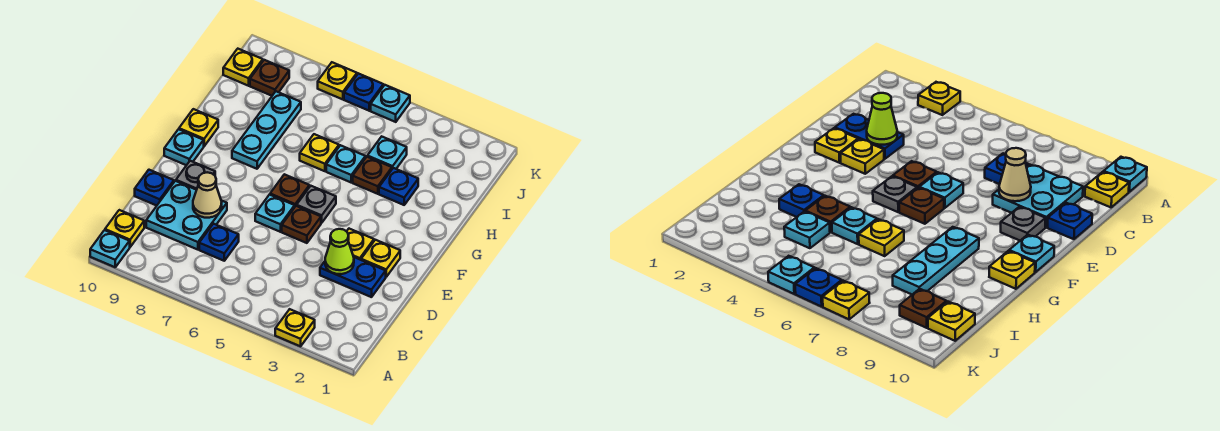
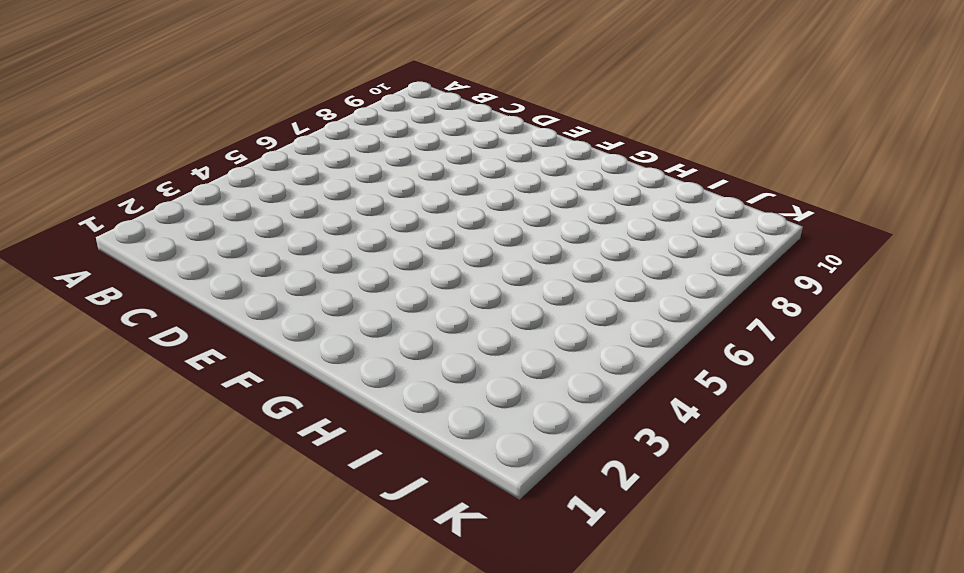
none -> yellow 1x1 plate [275,309,315,346]
none -> cyan 1x1 plate [90,230,130,267]
none -> yellow 1x1 plate [105,210,144,247]

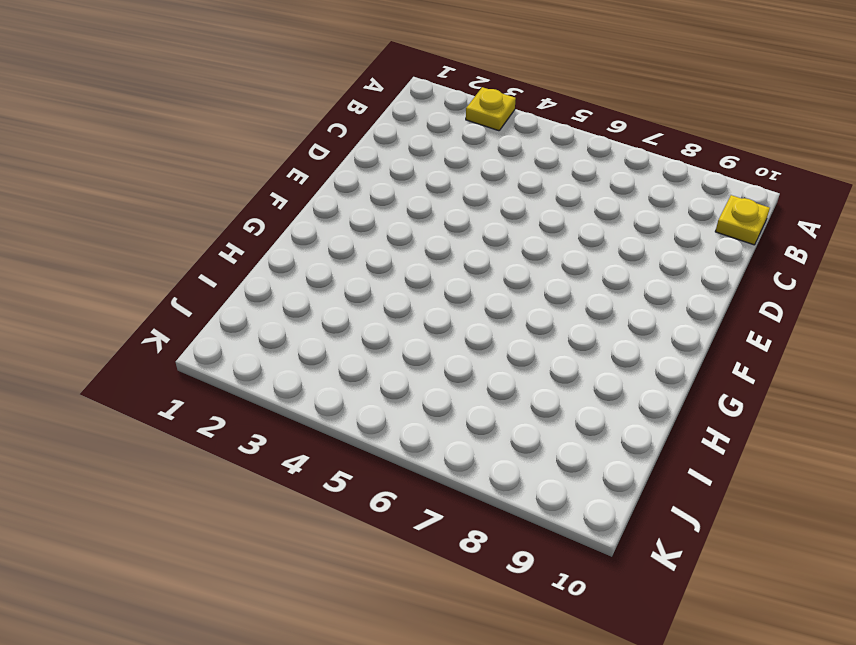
none -> cyan 1x1 plate [90,230,130,267]
none -> blue 1x1 plate [199,224,239,261]
none -> cyan 2x2 plate [146,181,227,250]

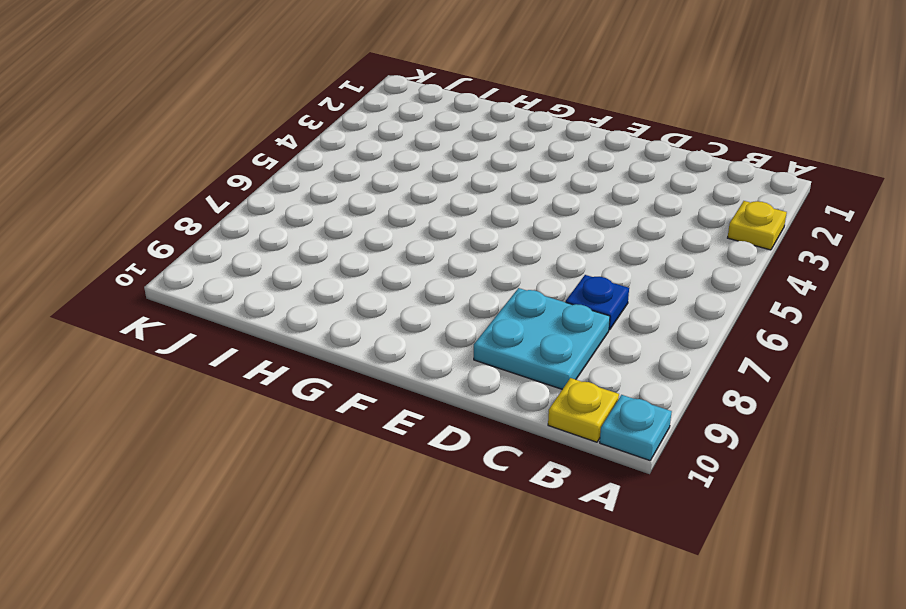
none -> blue 1x2 plate [320,257,386,297]
none -> blue 1x1 plate [135,170,174,206]
none -> yellow 1x1 plate [361,240,400,277]

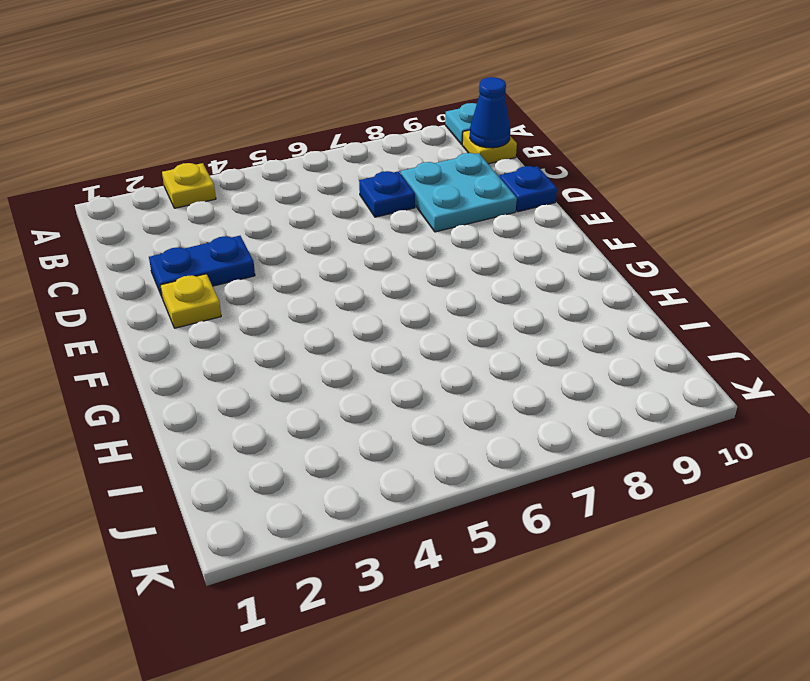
blue 1x1 cone [470,77,510,148] -> none
none -> yellow 1x1 plate [347,229,374,260]
none -> brown 1x1 plate [282,206,321,243]
none -> cyan 1x1 plate [255,195,295,232]

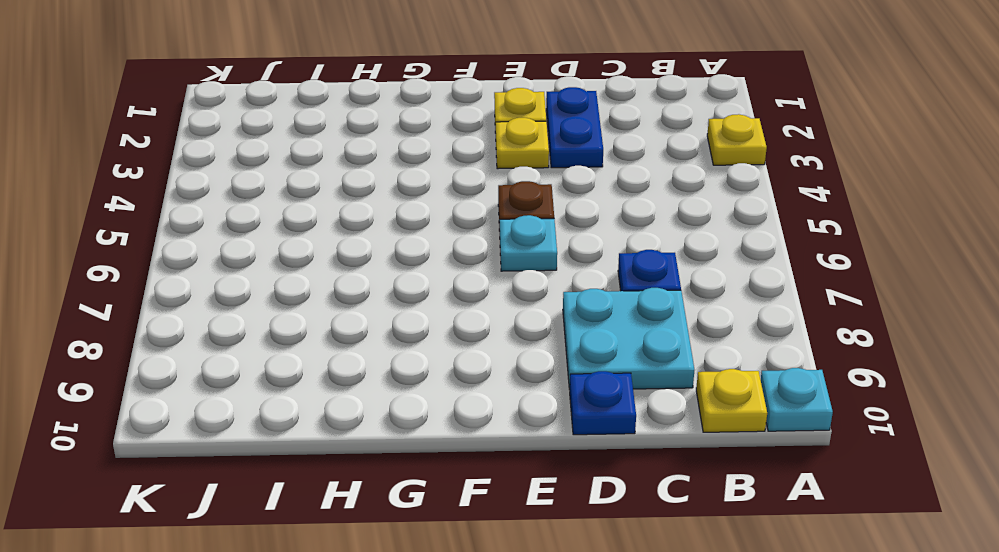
none -> grey 1x1 plate [176,161,215,190]
none -> grey 1x1 plate [297,186,336,223]
none -> brown 1x1 plate [270,174,309,206]

